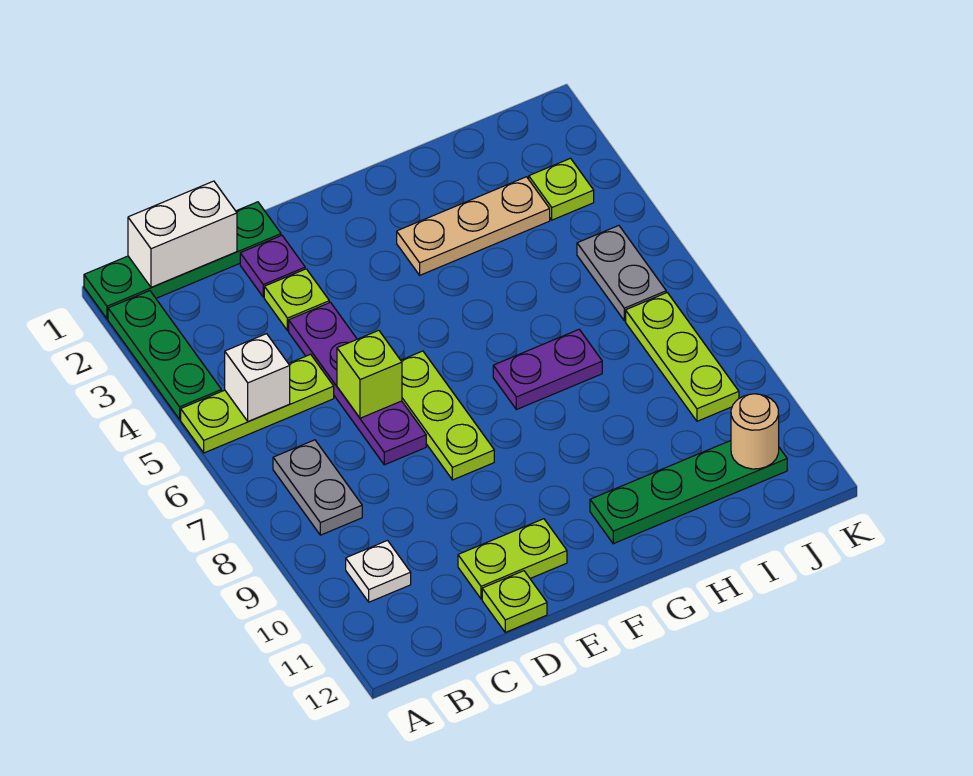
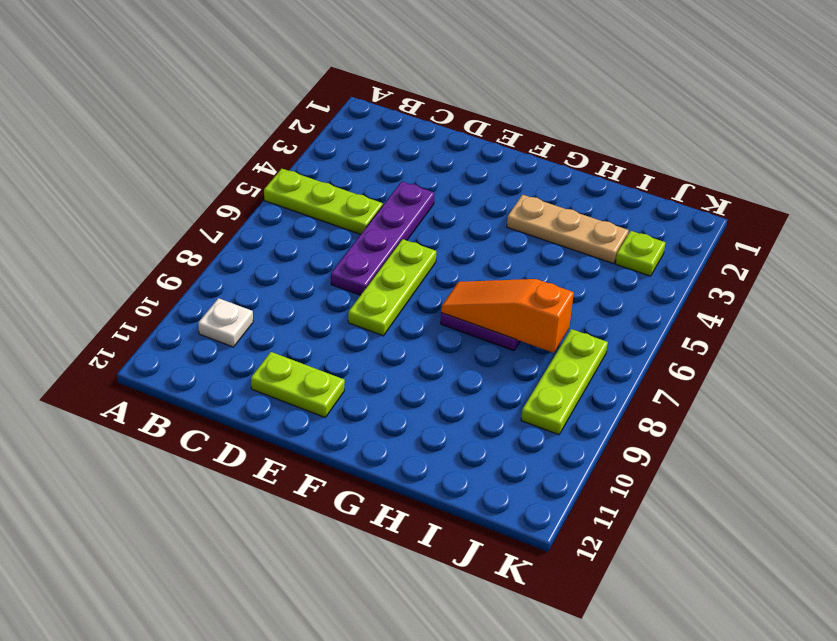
orange 1x3 slope [441,279,574,353] -> none
none -> green 1x4 plate [84,202,281,319]
none -> green 1x3 plate [108,291,221,419]
none -> grey 1x2 plate [273,440,362,535]

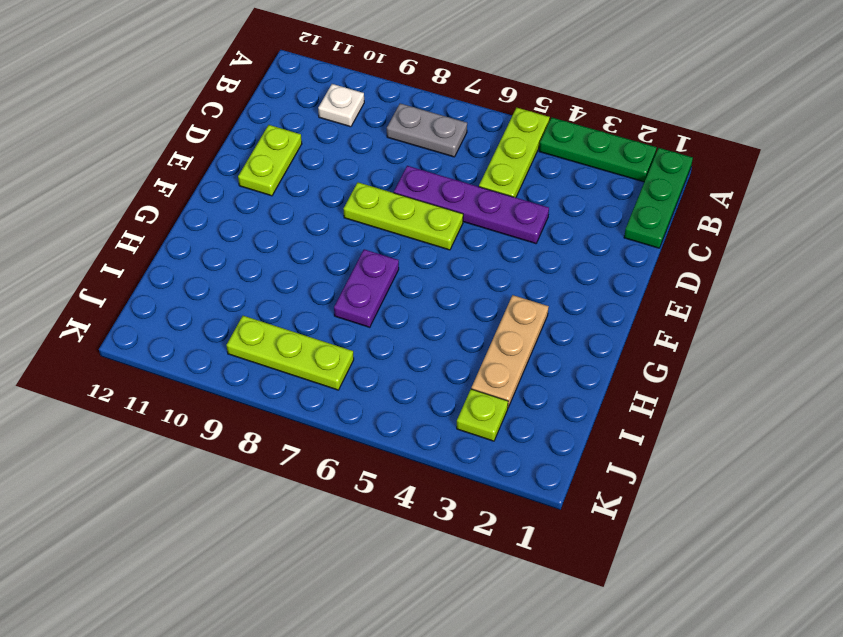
green 1x3 plate [624,148,693,248] -> green 1x4 plate [84,202,281,319]
none -> purple 1x1 plate [240,235,305,297]
none -> lime 1x1 plate [264,269,329,331]
none -> lime 1x1 plate [482,571,547,632]

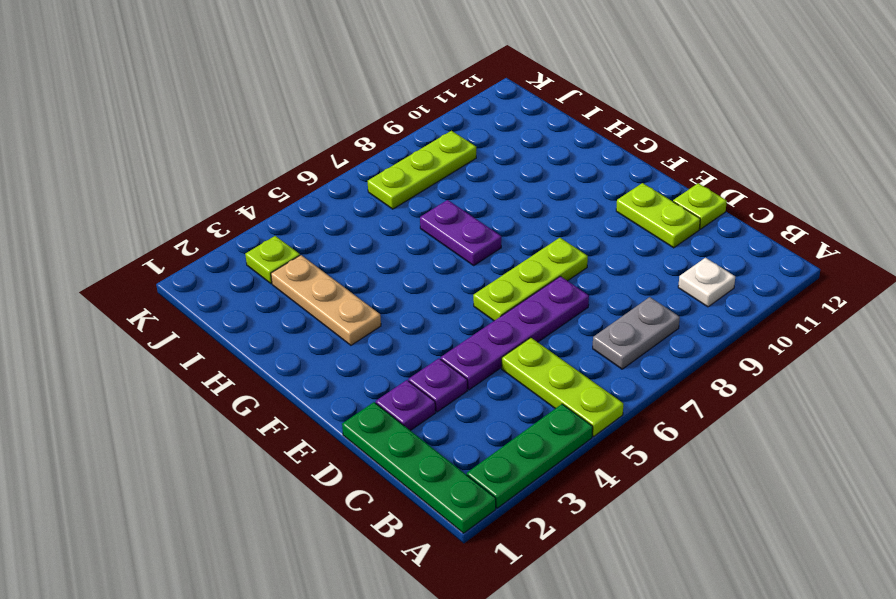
purple 1x1 plate [408,358,468,412] -> lime 1x1 plate [264,269,329,331]
none -> green 1x4 plate [590,441,787,544]
none -> grey 1x2 plate [577,226,666,321]
none -> white 1x2 brick [128,181,237,288]

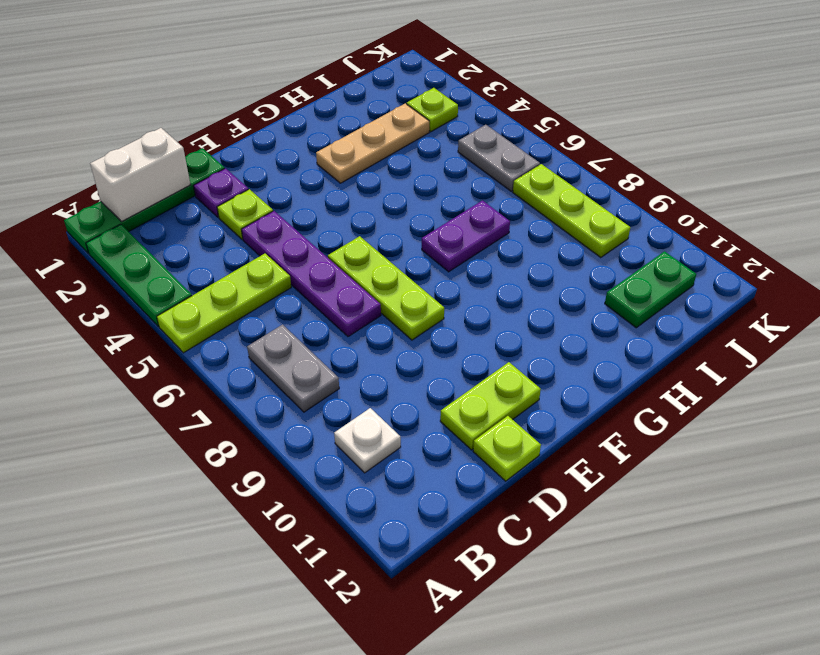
green 1x2 plate [605,251,696,328] -> green 1x4 plate [590,441,787,544]
none -> white 1x1 brick [225,334,290,422]
none -> lime 1x1 brick [337,330,402,418]
none -> tan 1x1 round brick [731,394,779,469]

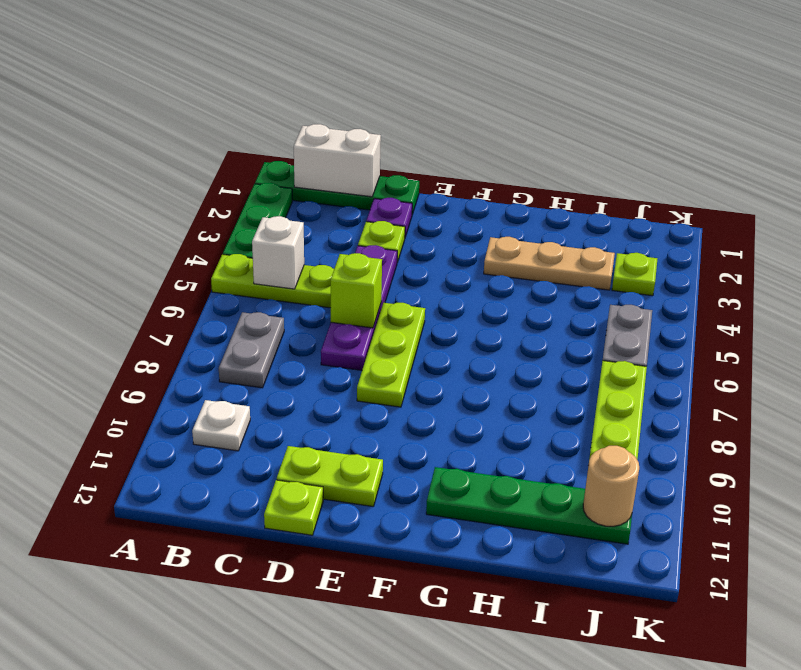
none -> purple 1x2 plate [493,330,602,410]

